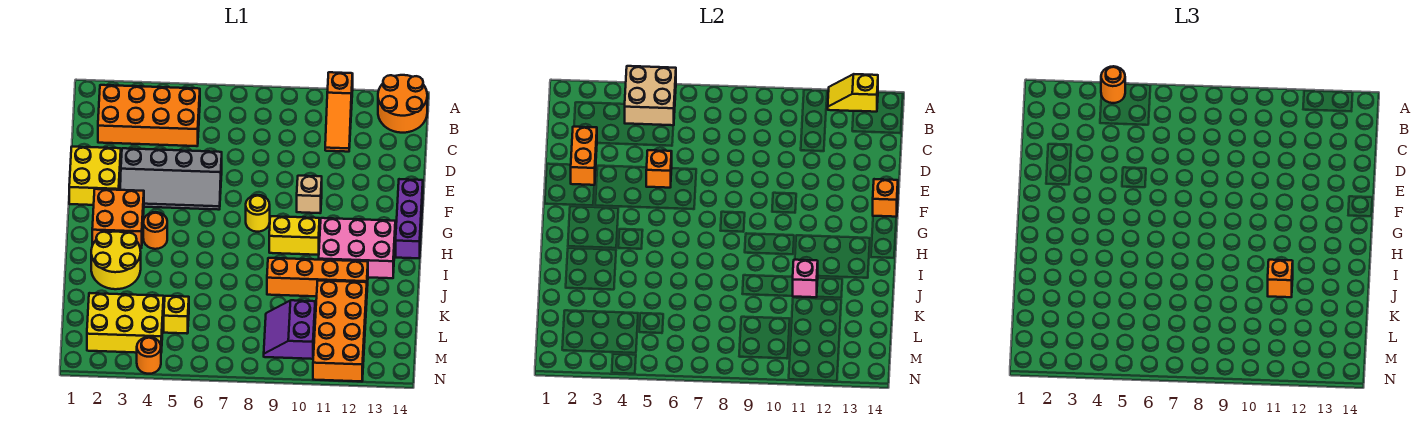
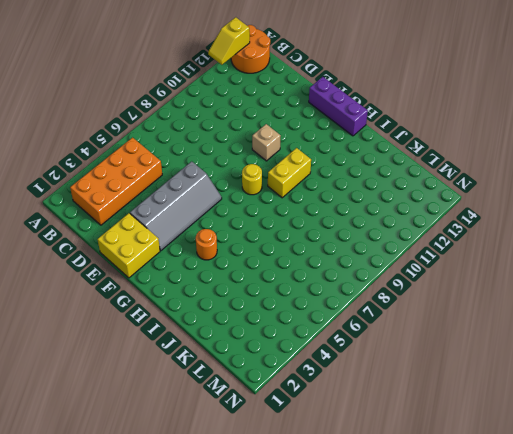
none -> orange 1x3 slope [325,72,353,152]
none -> orange 2x2 brick [92,189,144,248]
none -> pink 2x3 brick [319,218,395,278]

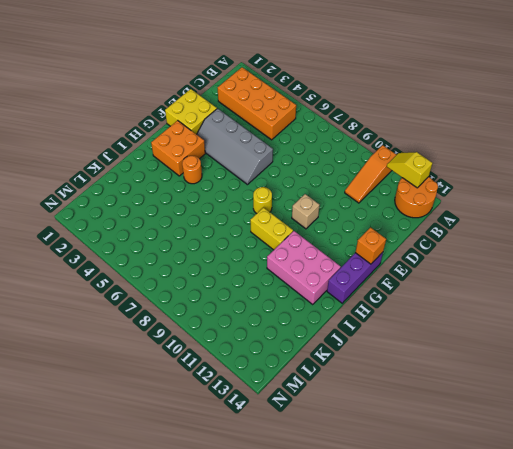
none -> yellow 2x2 round brick [91,232,141,289]
none -> orange 1x4 brick [267,258,368,296]
none -> orange 2x4 brick [313,281,367,381]

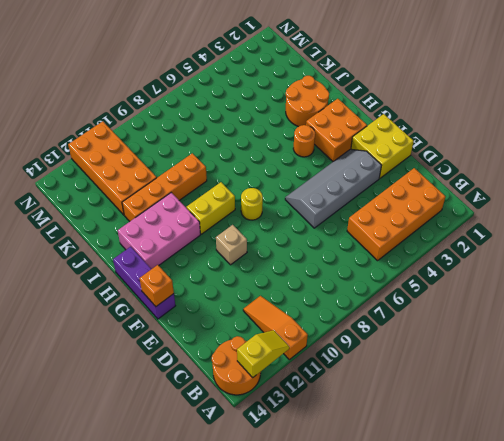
orange 2x2 round brick [286,76,329,127] -> yellow 2x2 round brick [91,232,141,289]
none -> yellow 2x3 brick [87,293,164,353]
none -> yellow 1x1 brick [164,296,189,334]
none -> purple 2x2 slope [264,300,315,359]

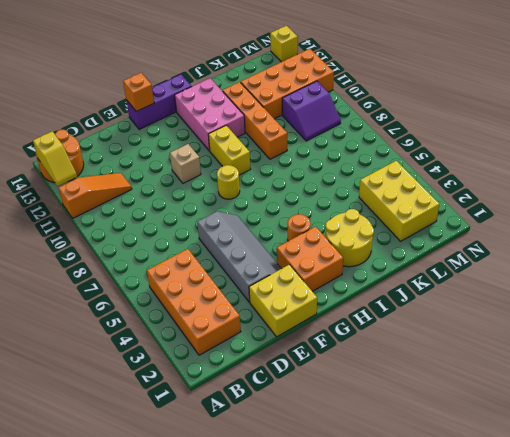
yellow 1x1 brick [270,26,298,62] -> yellow 1x1 brick moved to [164,296,189,334]
none -> orange 1x1 round brick [137,337,161,374]
none -> tan 2x2 brick [625,66,676,125]
none -> orange 1x2 brick [571,127,597,185]

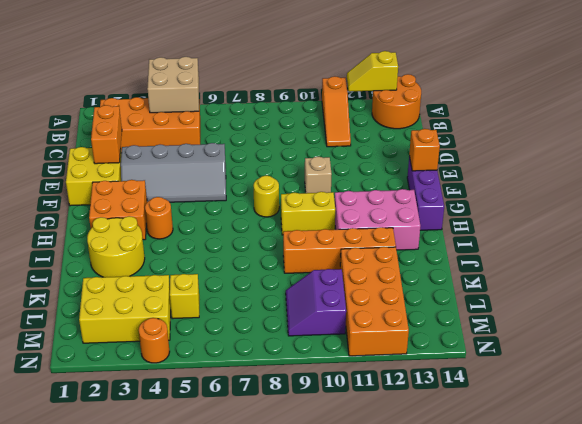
none -> orange 1x1 brick [646,150,672,188]
none -> pink 1x1 brick [793,260,818,297]
none -> orange 1x1 round brick [1101,66,1125,103]

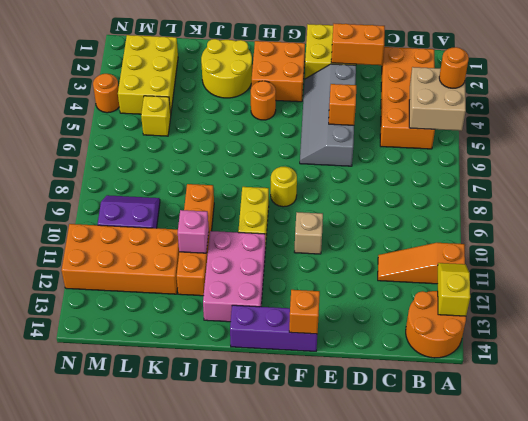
none -> orange 1x1 brick [1268,260,1293,297]

